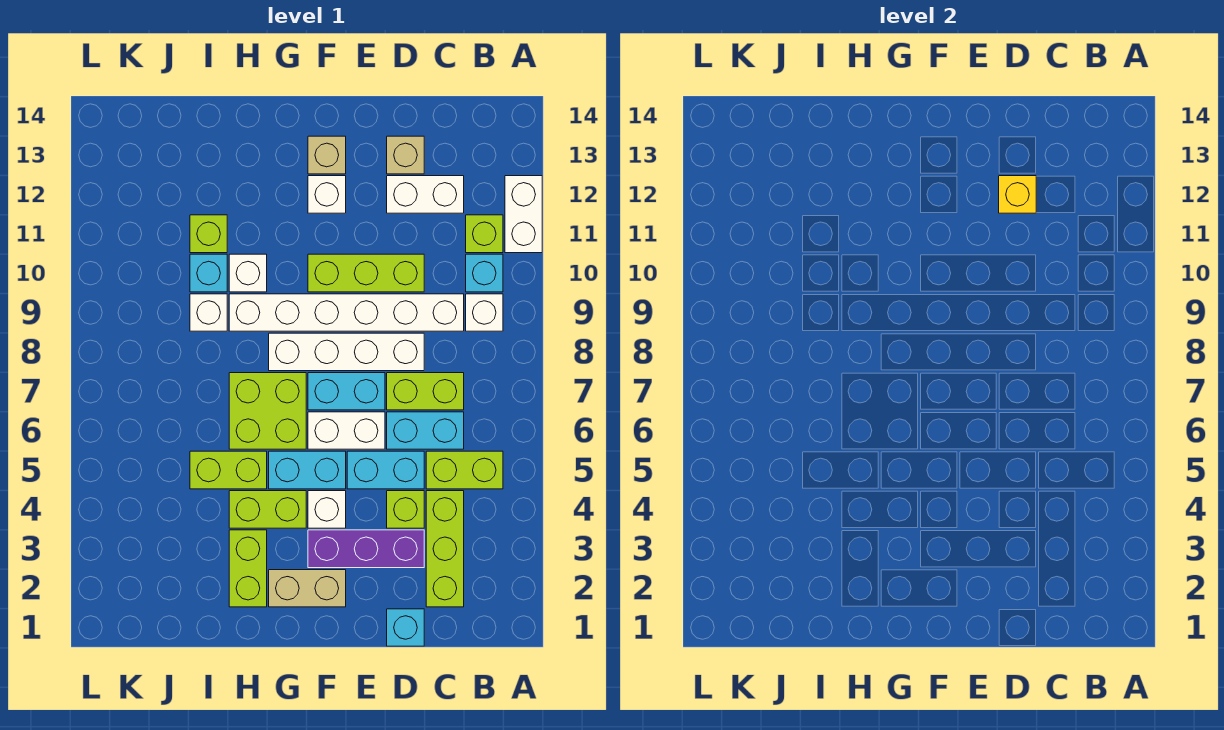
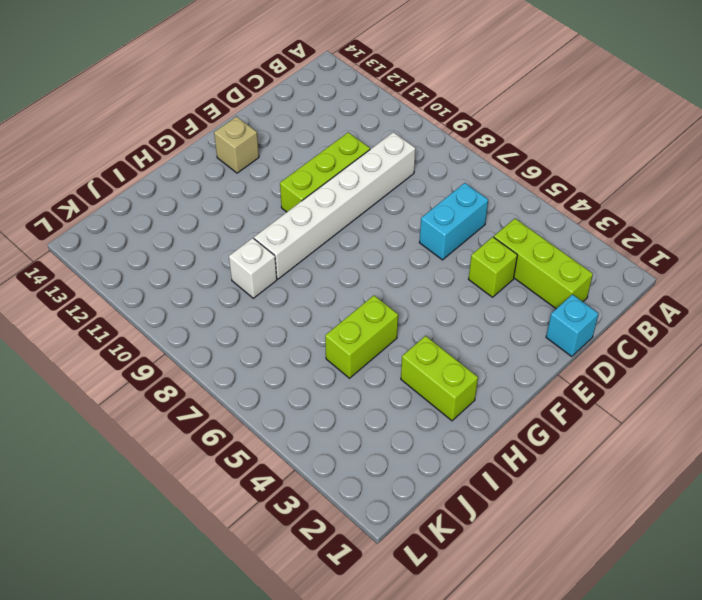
none -> white 1x2 brick [505,176,542,253]
none -> lime 1x2 brick [426,451,503,489]
none -> white 1x1 brick [466,294,503,331]
none -> cyan 1x1 brick [466,254,503,292]

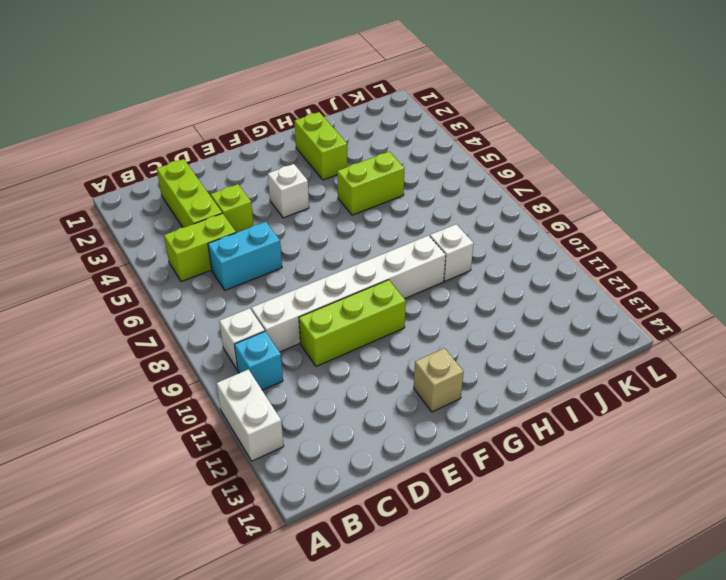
none -> lime 1x1 brick [466,215,503,253]
none -> lime 1x2 brick [387,373,464,410]
none -> white 1x2 brick [387,176,464,213]
none -> cyan 1x1 brick [387,609,424,646]

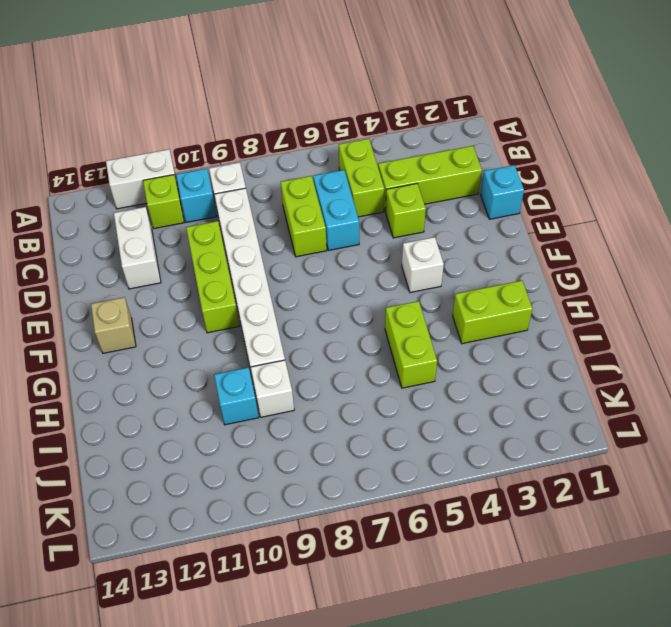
none -> purple 1x3 brick [308,530,424,568]
none -> cyan 1x2 brick [347,451,424,489]
none -> white 1x4 brick [269,333,424,371]
none -> tan 1x1 brick [387,136,424,174]

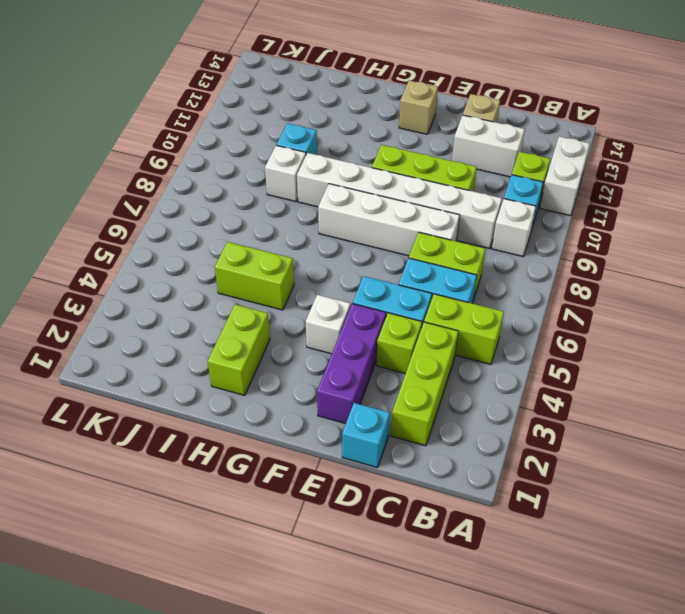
purple 1x3 brick [317,304,386,424] -> purple 1x3 brick turned to [308,530,424,568]
none -> white 1x2 brick [308,412,385,449]
none -> cyan 1x2 brick [308,373,385,410]
none -> tan 1x2 brick [269,570,346,607]
none -> cyan 1x2 brick [269,451,346,489]

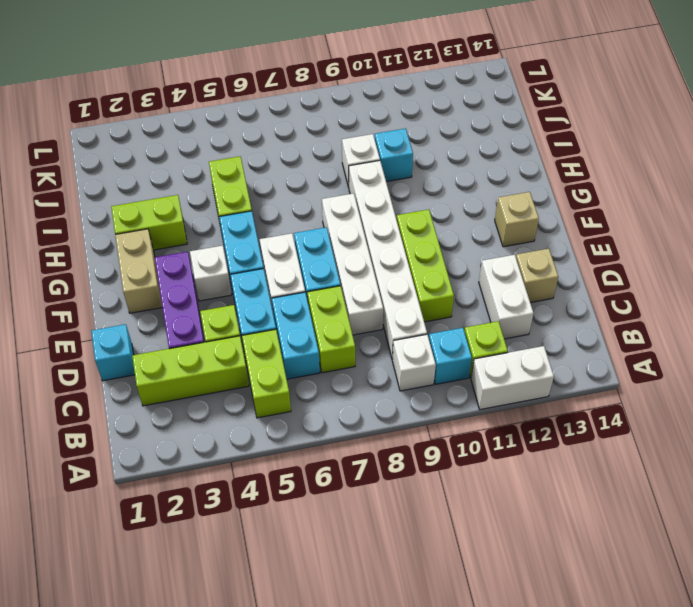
none -> white 1x1 brick [308,176,346,213]
none -> lime 1x2 brick [229,491,306,528]
none -> lime 2x2 brick [229,373,306,449]
none -> white 1x1 brick [229,254,267,292]

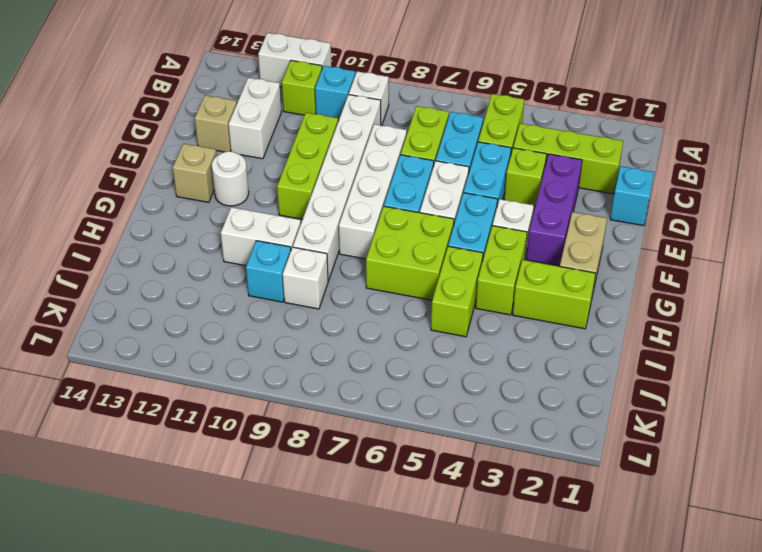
white 1x1 round brick [212,151,249,206] -> white 1x1 brick [308,176,346,213]
white 1x2 brick [221,207,301,266] -> white 1x1 brick [229,254,267,292]
none -> lime 1x1 brick [190,215,227,253]
none -> yellow 1x1 brick [999,176,1036,213]

